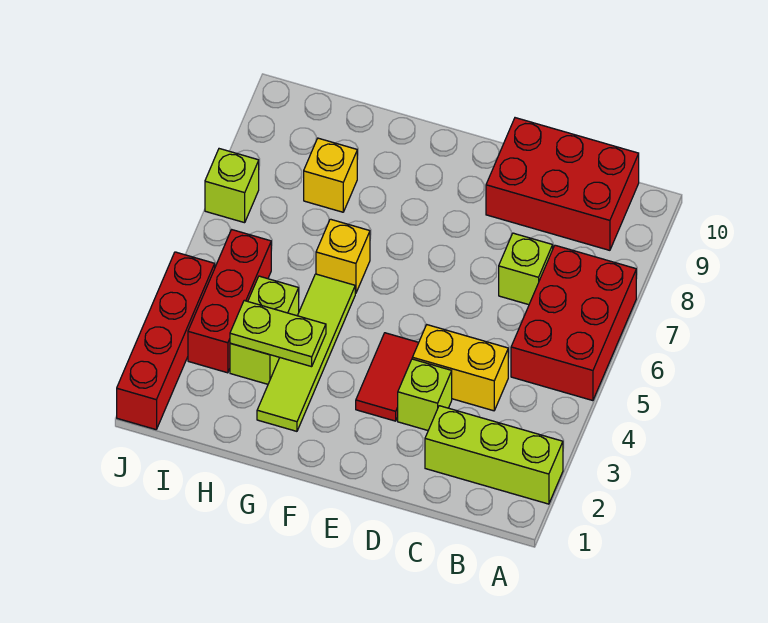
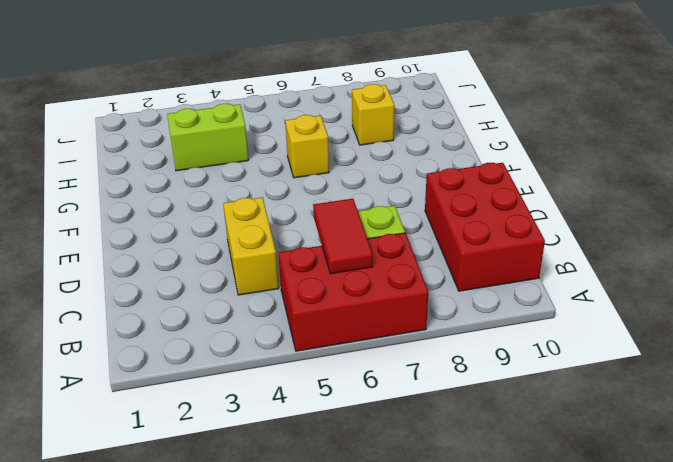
red 1x2 tile [313,199,373,274] -> red 1x2 tile turned to [356,333,419,421]
none -> lime 1x3 brick [425,406,563,504]
none -> lime 1x1 brick [398,359,452,430]
none -> lime 1x4 tile [257,274,355,431]

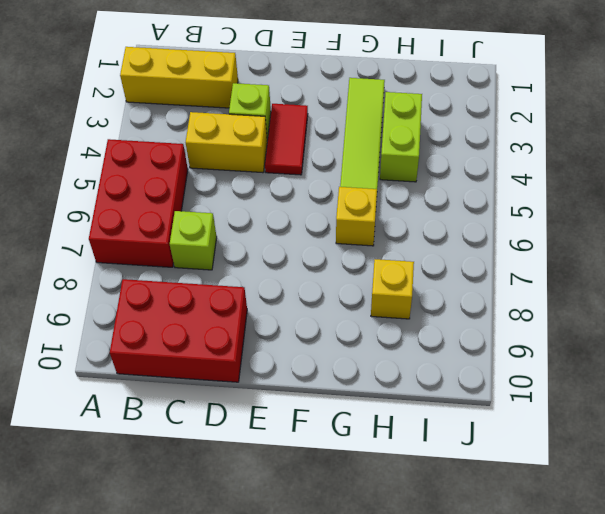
yellow 1x3 brick [120,47,238,108] -> lime 1x3 brick [425,406,563,504]
none -> red 1x3 brick [188,230,271,373]
none -> red 1x4 brick [117,252,215,429]
none -> lime 1x1 brick [205,149,259,223]

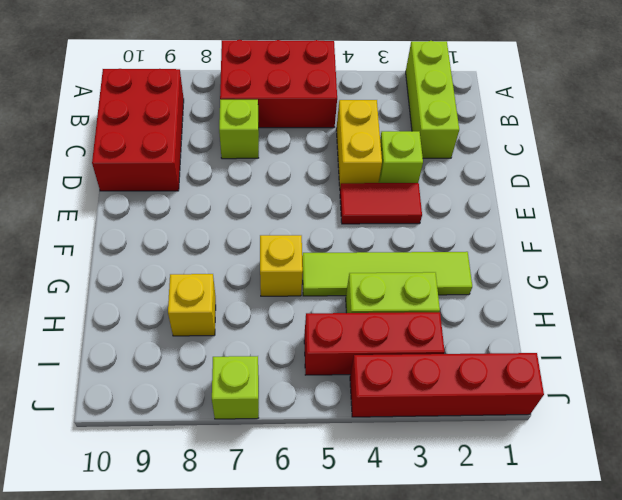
none -> lime 1x2 plate [230,301,326,367]

